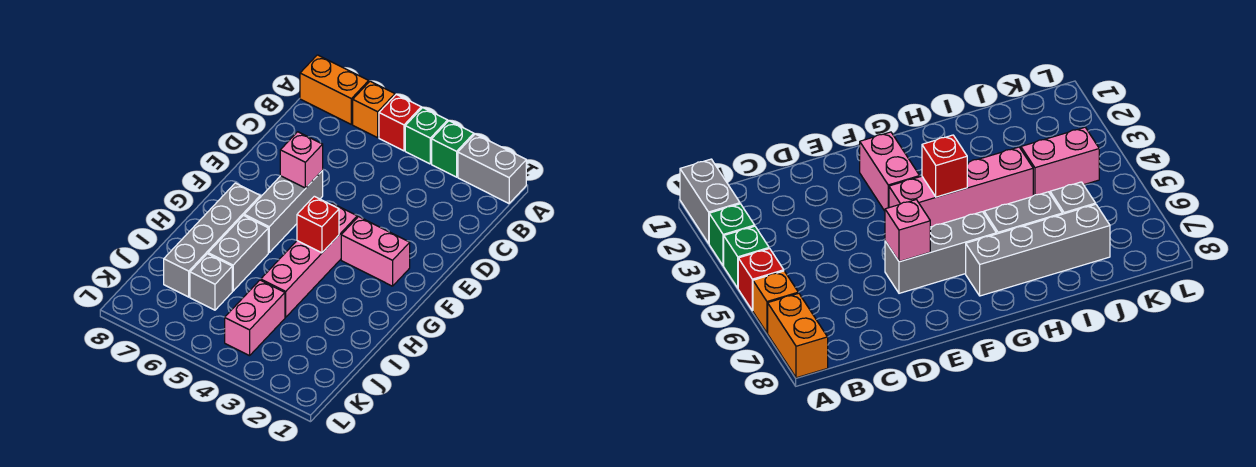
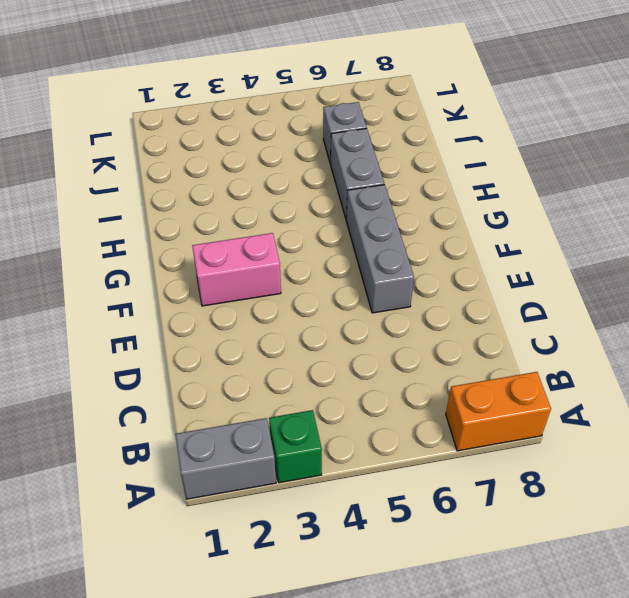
none -> green 1x1 brick [405,108,448,164]
none -> red 1x1 brick [379,94,421,151]
none -> orange 1x1 brick [353,81,395,138]

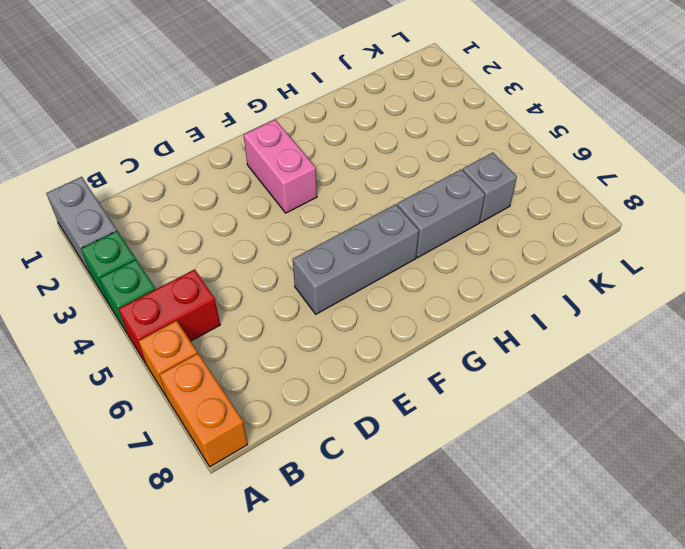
red 1x2 brick [119,269,220,365] -> red 1x1 brick [379,94,421,151]
none -> pink 1x4 brick [261,203,357,317]
none -> grey 1x4 brick [164,183,260,297]
none -> pink 1x2 brick [225,280,285,356]

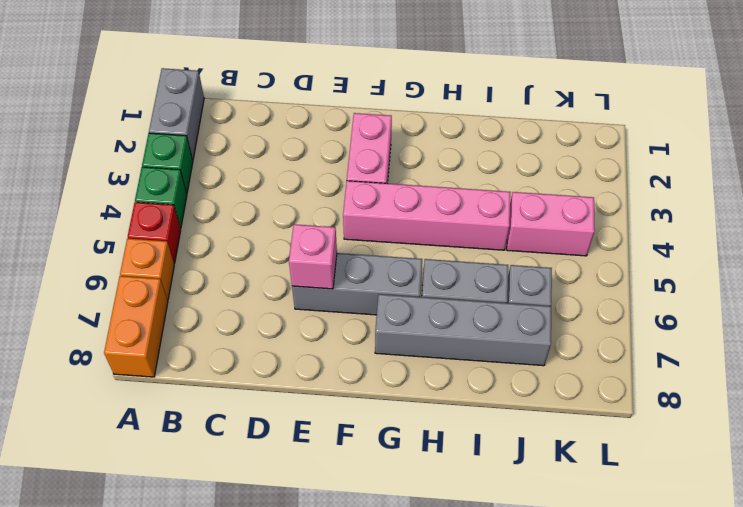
none -> red 1x1 brick [297,196,339,253]

